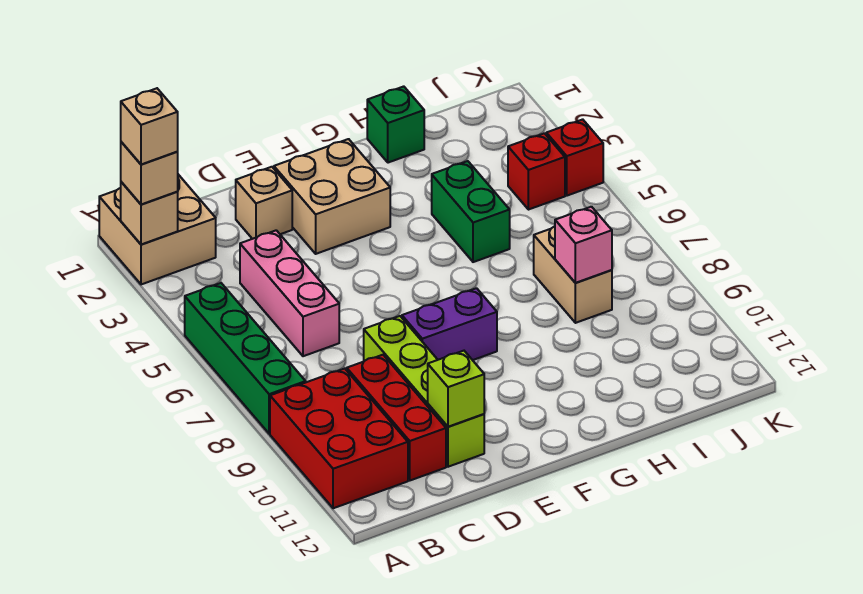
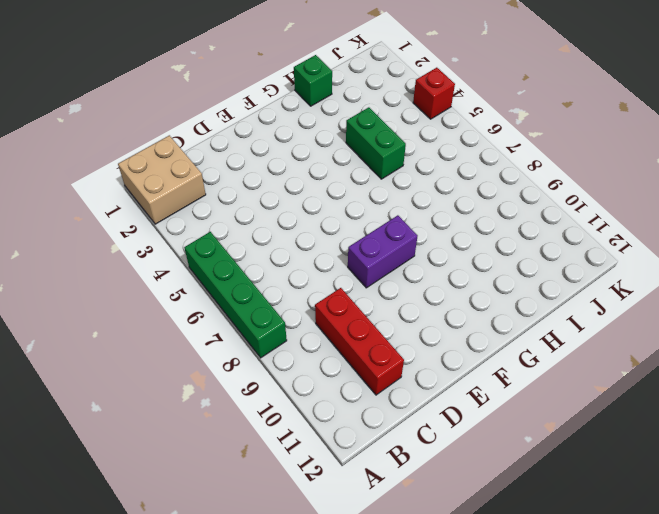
none -> red 2x3 brick [270,369,408,508]
none -> pink 1x3 brick [240,230,339,356]
none -> tan 1x1 brick [236,167,292,239]

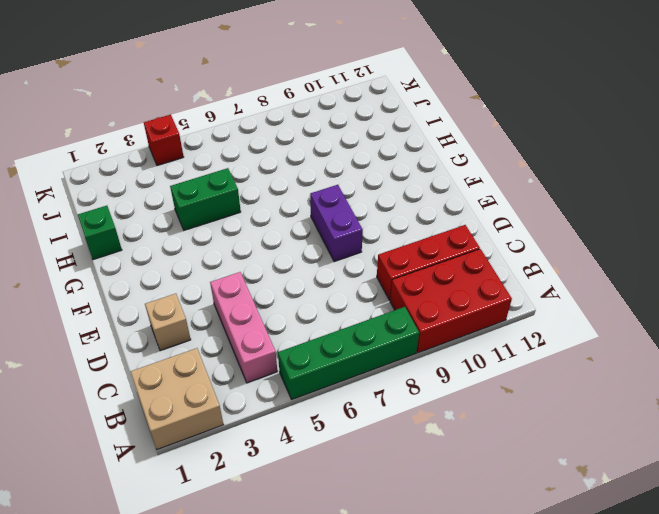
pink 1x3 brick [210,272,277,383] -> pink 1x3 brick turned to [240,230,339,356]
none -> lime 1x4 brick [364,316,484,467]
none -> tan 2x2 brick [274,139,390,254]
none -> tan 1x2 brick [534,226,612,323]

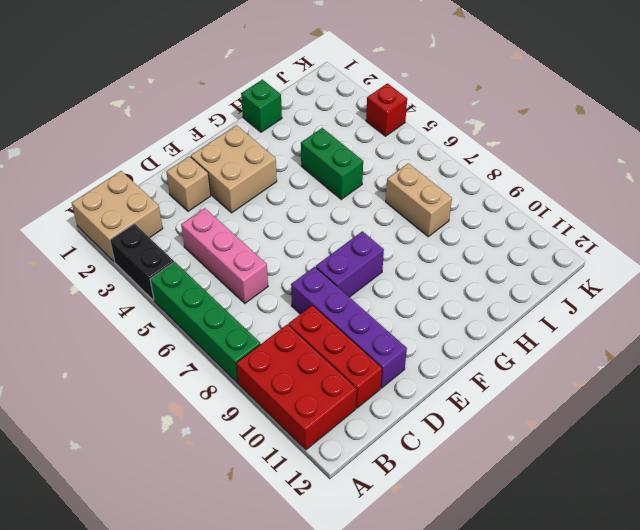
black 1x2 brick [110,224,174,300] -> none
purple 1x4 brick [291,267,407,388] -> lime 1x4 brick [364,316,484,467]
none -> red 1x1 brick [508,133,565,210]
none -> tan 1x1 brick [121,182,178,244]
none -> lime 1x1 brick [428,351,484,427]

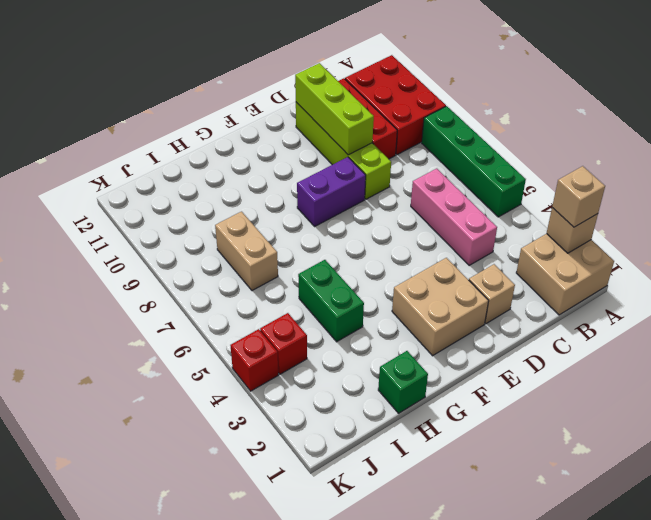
lime 1x3 brick [295,63,374,155] -> lime 1x1 brick [428,351,484,427]
none -> pink 1x1 brick [555,207,612,283]
none -> tan 1x1 brick [121,88,178,164]

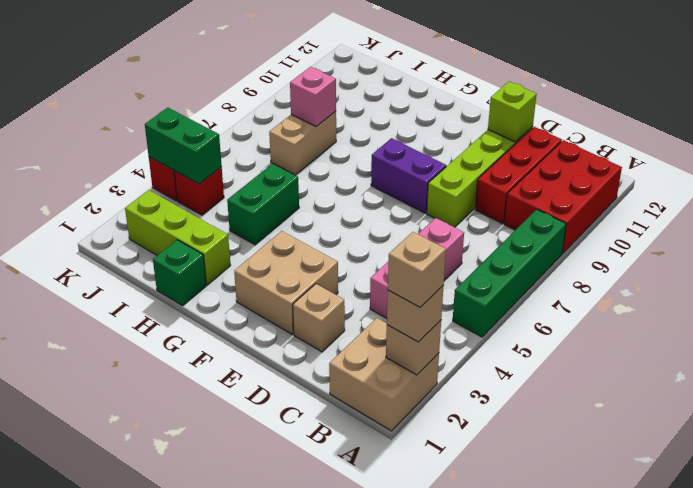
lime 1x3 brick [125,190,231,285] -> none
green 1x2 brick [145,108,222,184] -> none

